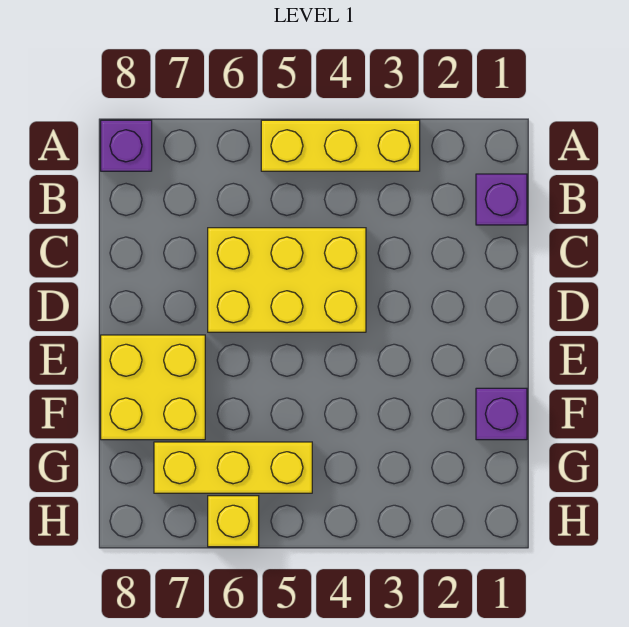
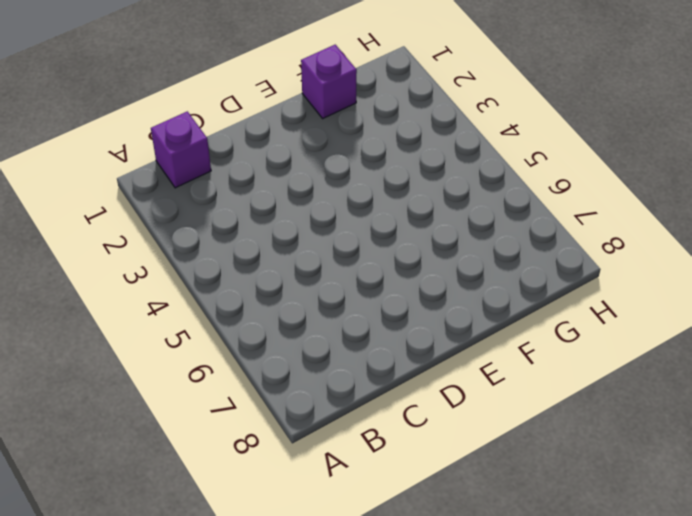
none -> yellow 1x3 brick [261,120,420,171]
none -> purple 1x1 brick [101,120,152,171]

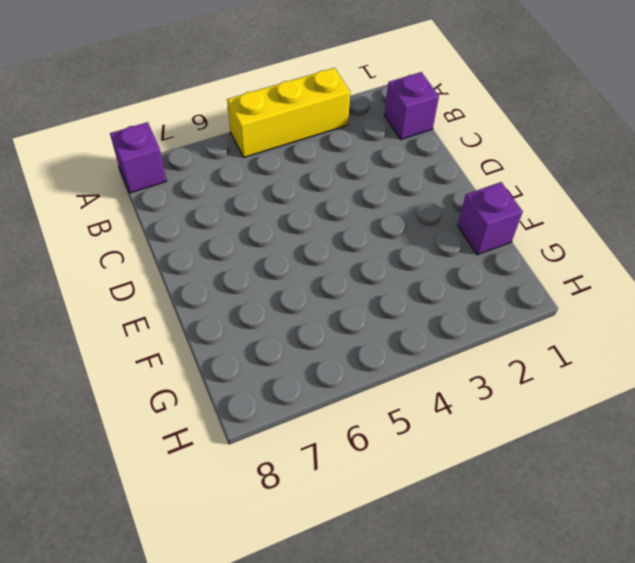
none -> yellow 2x3 brick [208,228,366,332]
none -> yellow 2x2 brick [101,335,205,440]

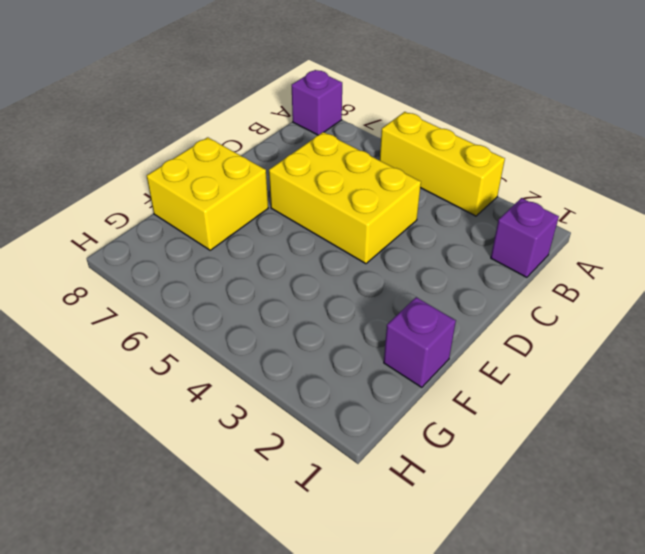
none -> yellow 1x3 brick [154,442,312,493]
none -> yellow 1x1 brick [208,496,259,547]

